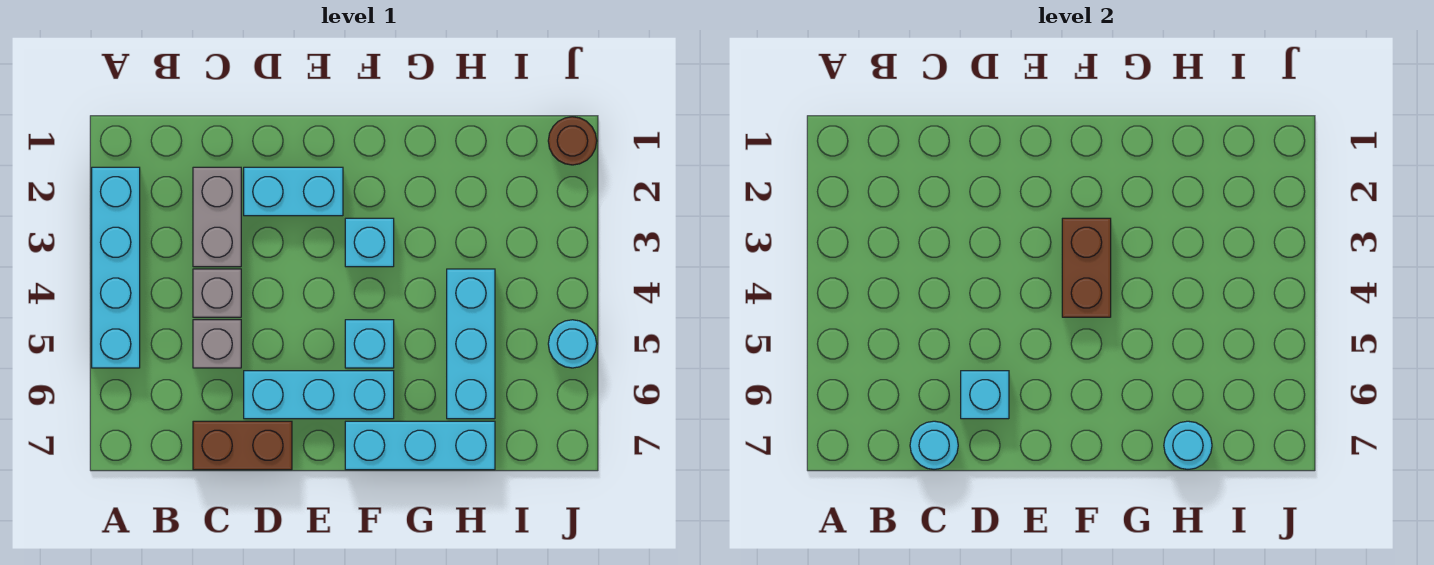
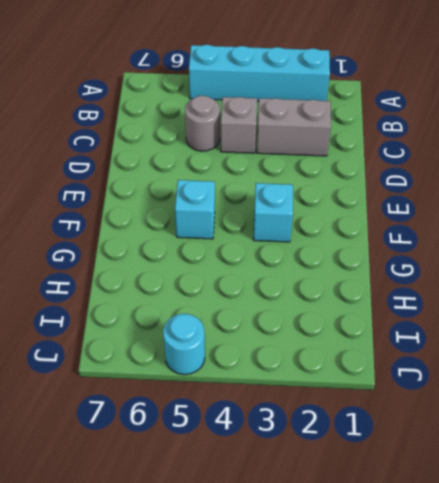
grey 1x1 round brick [185,96,220,151] -> grey 1x1 brick [193,320,241,368]
none -> brown 1x2 brick [193,421,292,470]
none -> cyan 1x2 brick [244,167,343,216]
none -> cyan 1x3 brick [244,371,394,419]

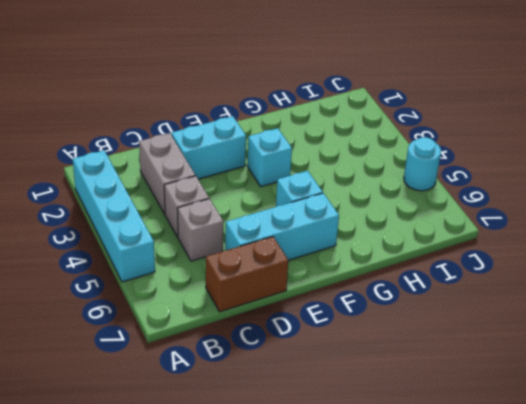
none -> cyan 1x3 brick [345,421,495,470]
none -> cyan 1x3 brick [447,269,495,419]
none -> brown 1x1 round brick [548,117,597,165]

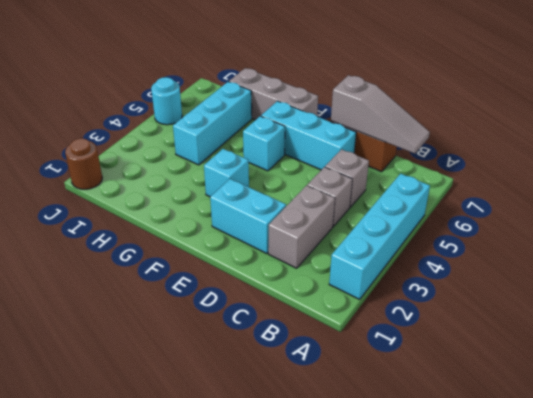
grey 1x3 slope [331,75,430,154] -> cyan 1x1 round brick [910,421,958,470]
grey 1x3 brick [229,68,318,120] -> cyan 1x3 brick [345,421,495,470]
none -> cyan 1x1 brick [961,371,1009,419]
none -> brown 1x2 brick [1062,218,1111,317]
none -> cyan 1x1 round brick [1164,421,1212,470]

